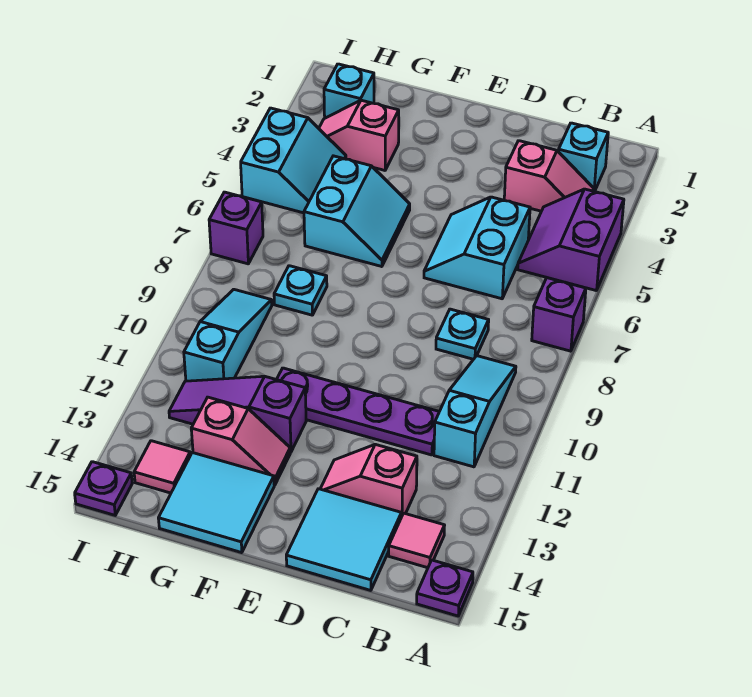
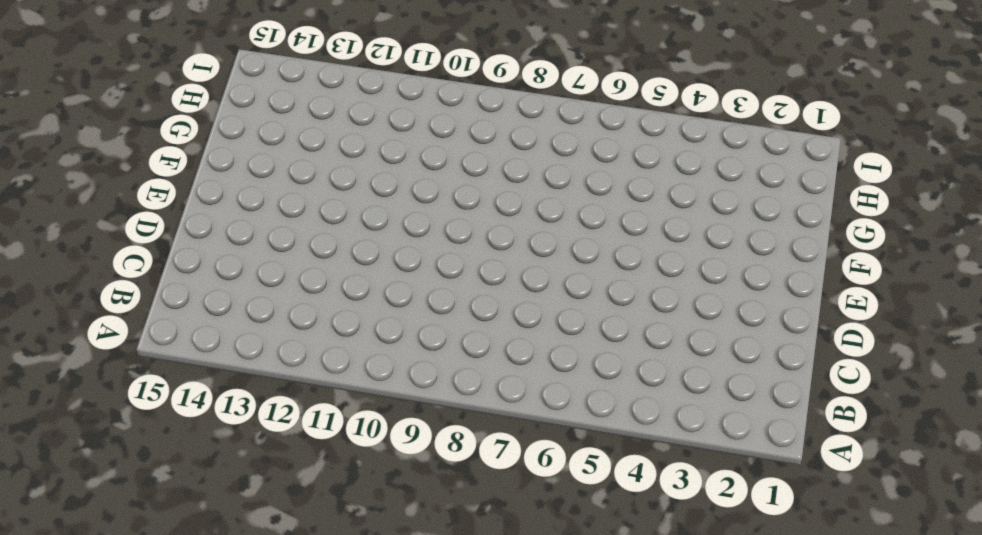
none -> purple 2x2 slope [518,189,624,291]
none -> purple 1x1 brick [532,278,586,351]
none -> purple 1x1 plate [417,560,473,616]

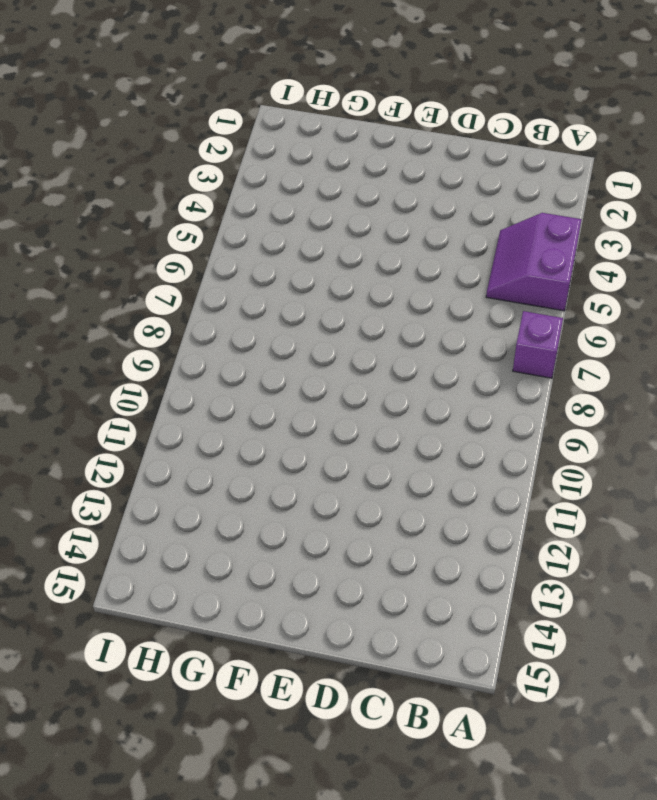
none -> purple 1x1 plate [417,560,473,616]
none -> cyan 1x1 brick [558,123,608,192]
none -> pink 1x2 slope [504,141,594,211]

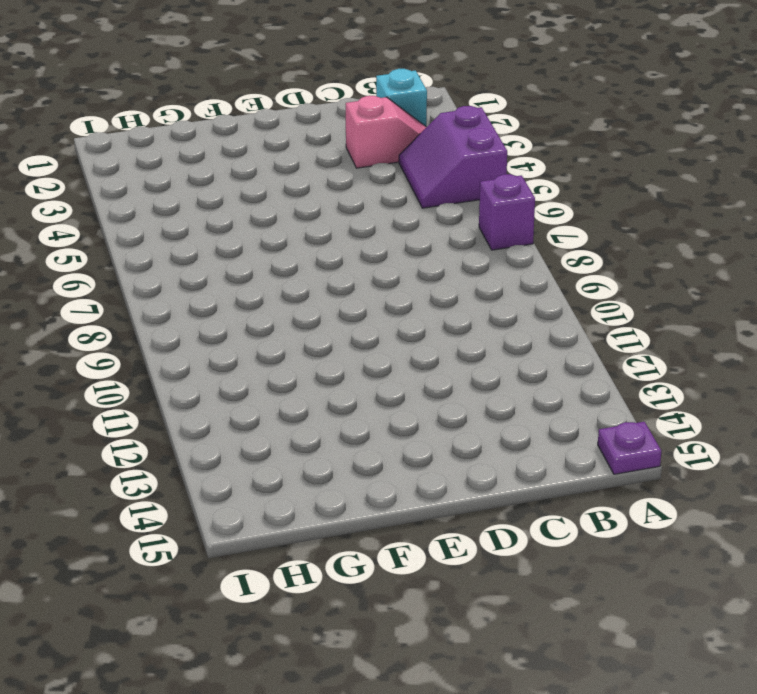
none -> cyan 1x3 slope [434,356,516,467]
none -> pink 1x1 tile [389,513,445,568]
none -> cyan 2x2 slope [424,197,530,299]

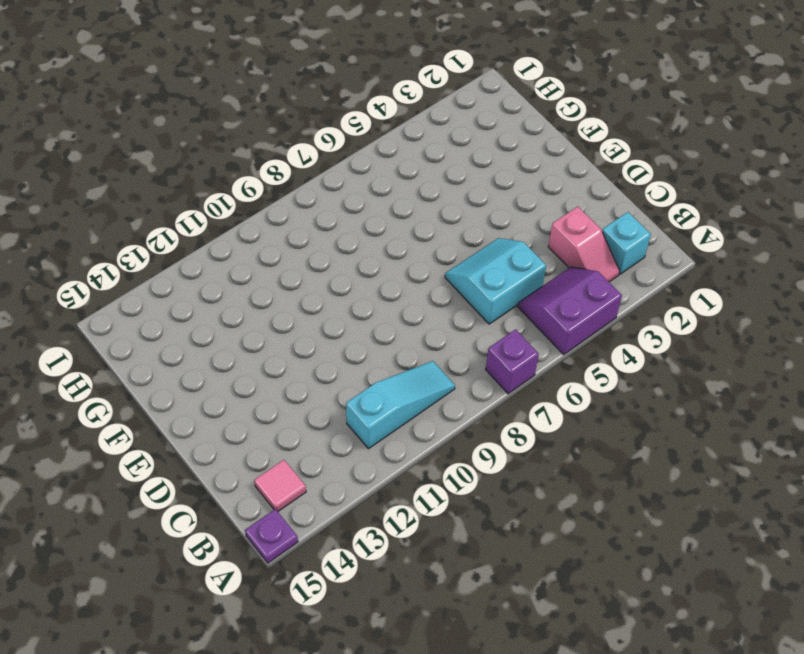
none -> cyan 1x1 plate [436,309,489,359]
none -> purple 1x4 plate [277,368,439,455]
none -> pink 1x2 slope [321,444,417,517]

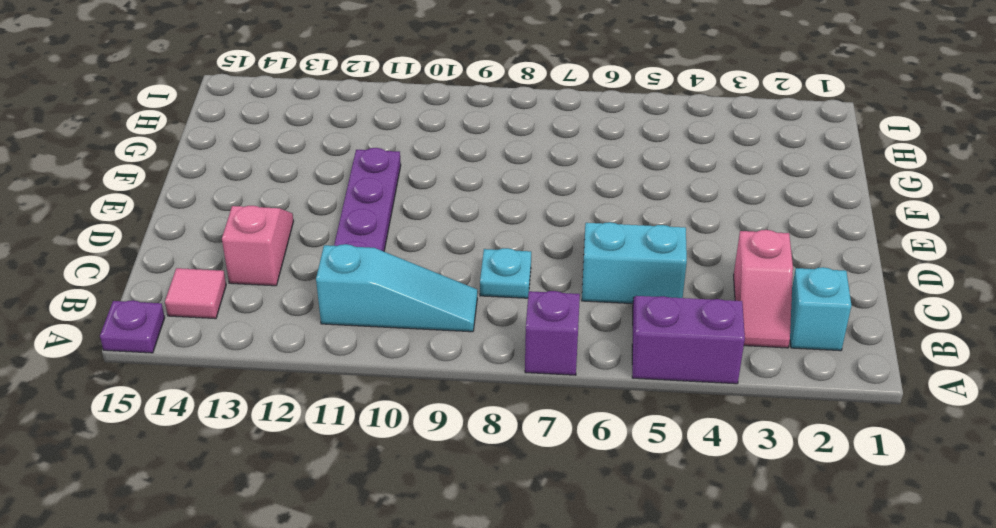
none -> cyan 2x2 tile [286,489,401,590]
none -> cyan 2x2 slope [304,156,410,267]
none -> purple 1x3 slope [169,376,306,452]

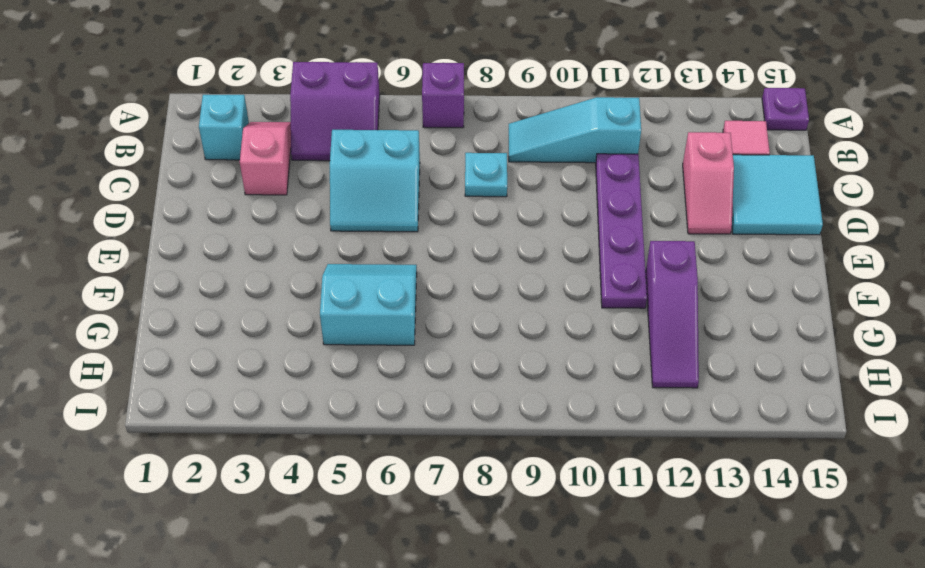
none -> pink 1x2 slope [191,397,290,485]
none -> cyan 2x2 tile [158,453,274,553]
none -> pink 1x2 slope [319,100,399,170]

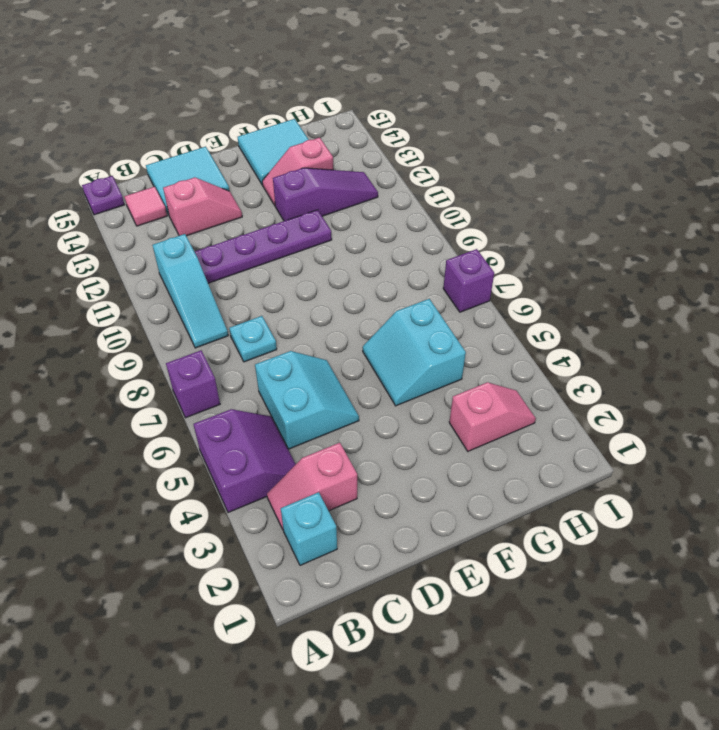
none -> cyan 1x1 plate [274,266,327,315]
none -> cyan 1x1 brick [324,64,374,118]
none -> cyan 2x2 slope [241,108,346,213]

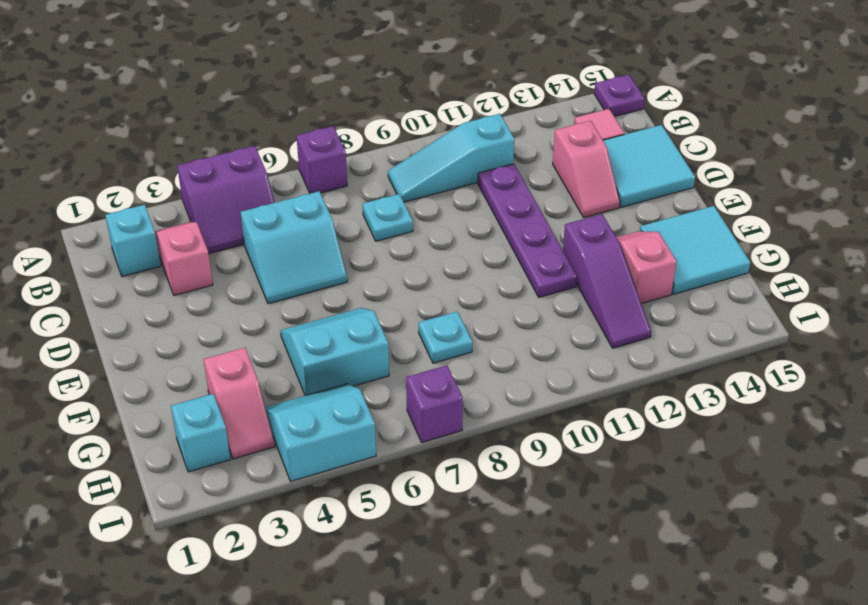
none -> cyan 1x3 slope [184,289,272,381]
none -> pink 1x1 tile [134,441,190,493]
none -> purple 1x1 plate [75,462,132,515]

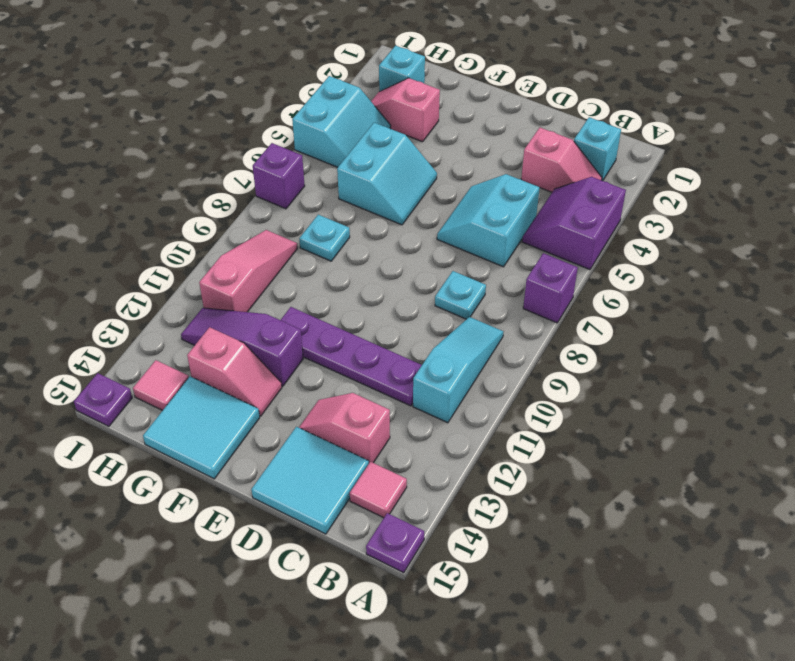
pink 1x3 slope [199,230,298,312] -> cyan 1x3 slope [184,289,272,381]

